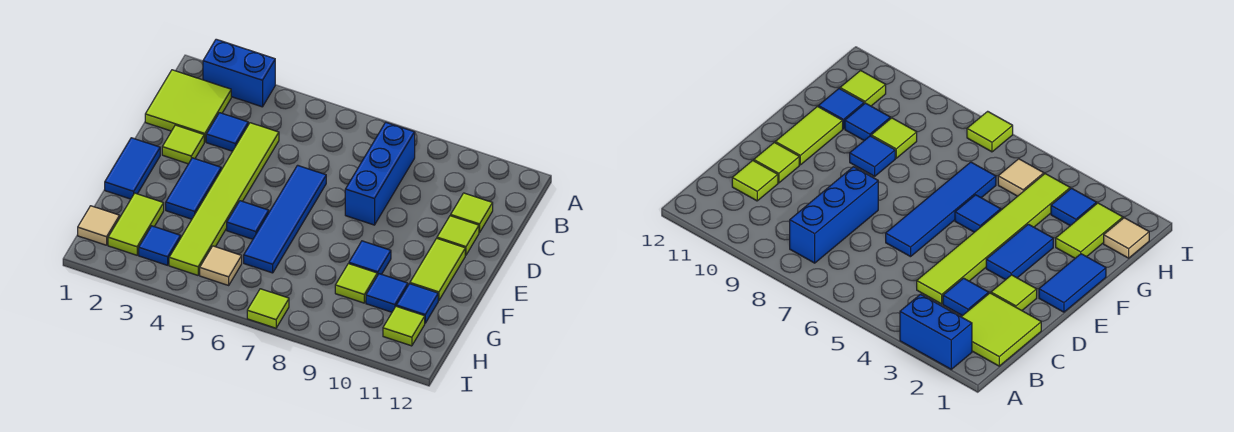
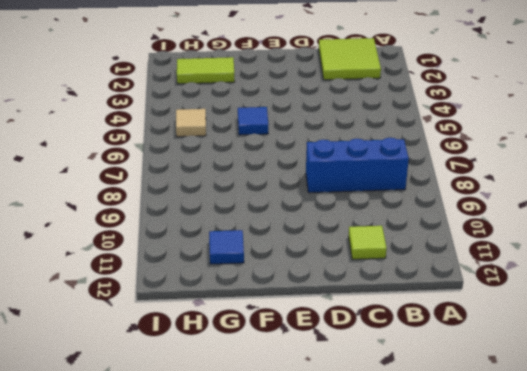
none -> blue 1x2 brick [203,39,275,107]
none -> blue 1x1 tile [206,113,248,151]
none -> lime 1x6 tile [169,123,279,275]

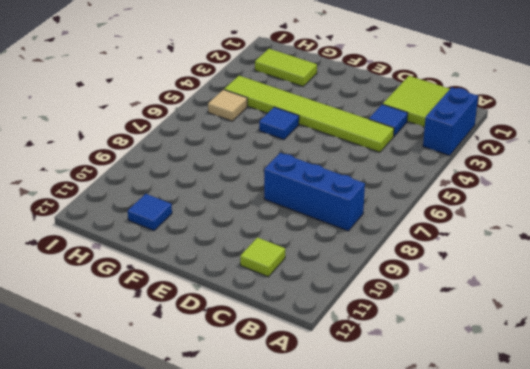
none -> lime 1x1 tile [162,125,204,164]
none -> blue 1x4 tile [244,165,326,273]
none -> lime 1x1 tile [437,216,479,255]

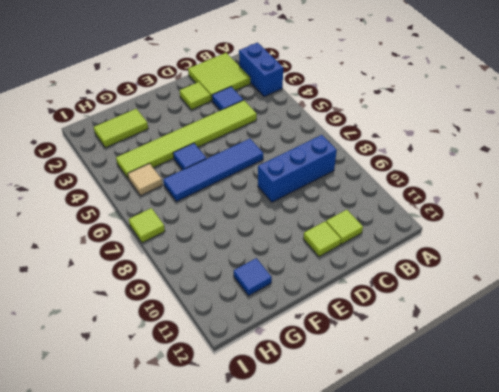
none -> blue 1x2 tile [105,138,160,199]
none -> blue 1x2 tile [166,158,221,219]
none -> lime 1x2 tile [410,238,465,301]

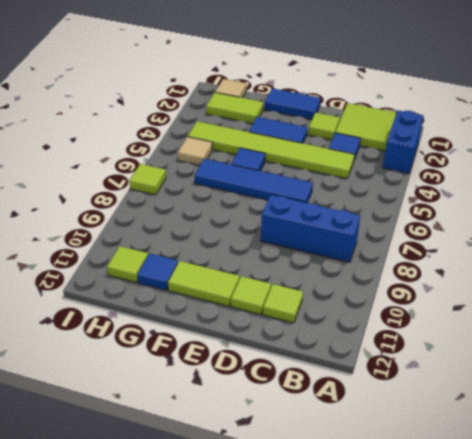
none -> blue 1x1 tile [349,241,391,275]
none -> lime 1x1 tile [335,264,377,303]
none -> blue 1x1 tile [366,274,408,312]

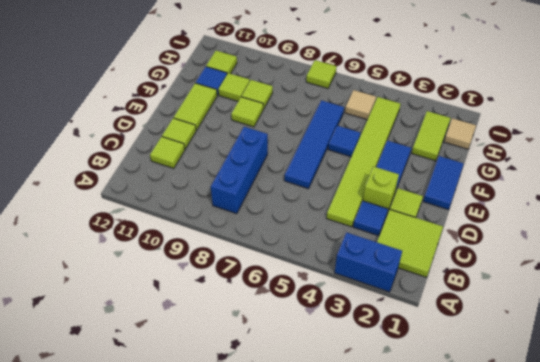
lime 1x1 brick [363,166,399,211] -> none
lime 1x1 tile [231,97,263,127] -> blue 1x1 tile [349,241,391,275]
lime 1x1 tile [218,73,250,101] -> blue 1x1 tile [366,274,408,312]
none -> blue 1x1 tile [139,226,181,265]

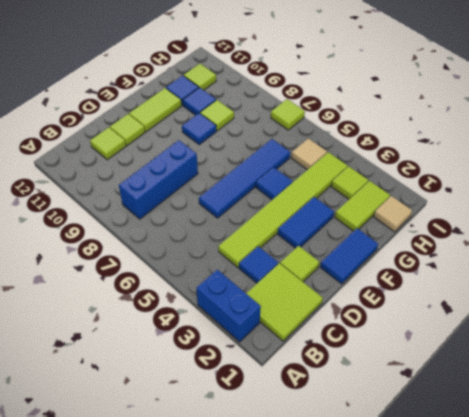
lime 1x1 tile [331,166,368,199] -> blue 1x1 tile [139,226,181,265]

